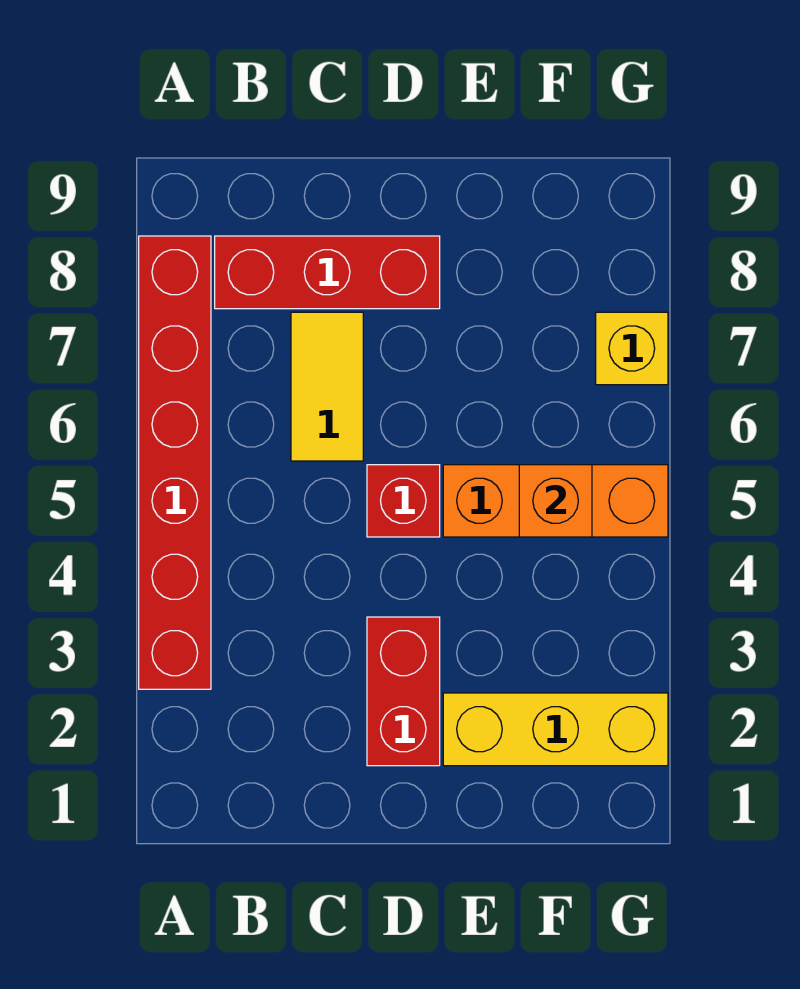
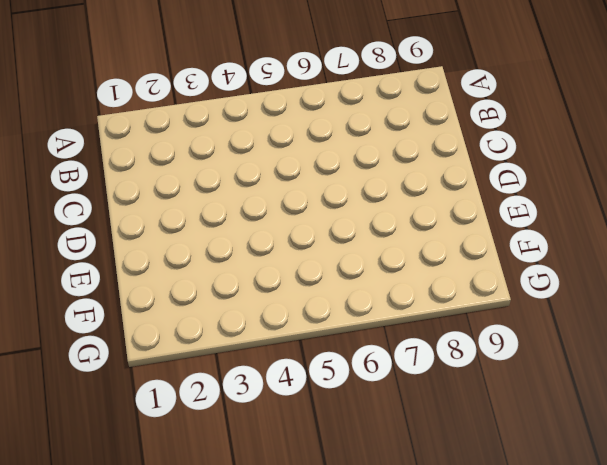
none -> red 1x6 brick [139,236,211,689]
none -> red 1x3 brick [215,236,440,309]

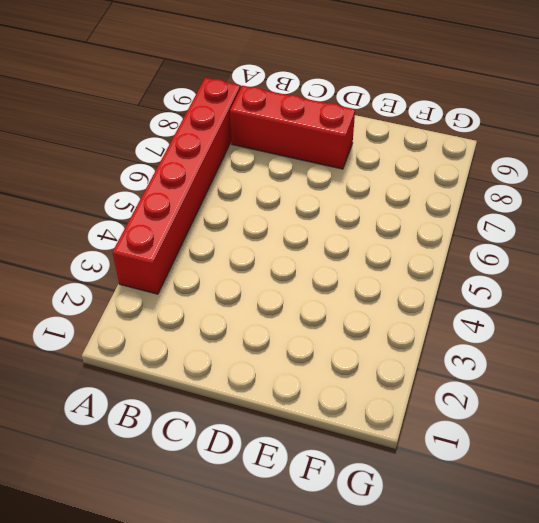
none -> yellow 1x2 tile [291,312,363,461]
none -> red 1x2 brick [367,617,440,766]

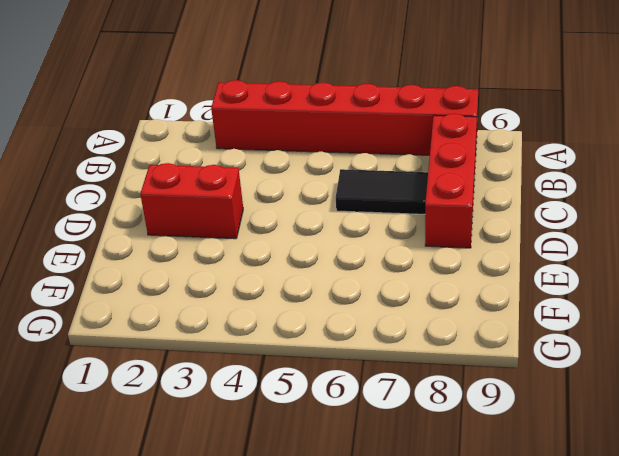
black 1x2 tile [336,169,428,214] -> yellow 1x2 tile [291,312,363,461]
none -> red 1x1 brick [367,465,440,537]
none -> yellow 1x3 brick [443,693,668,766]

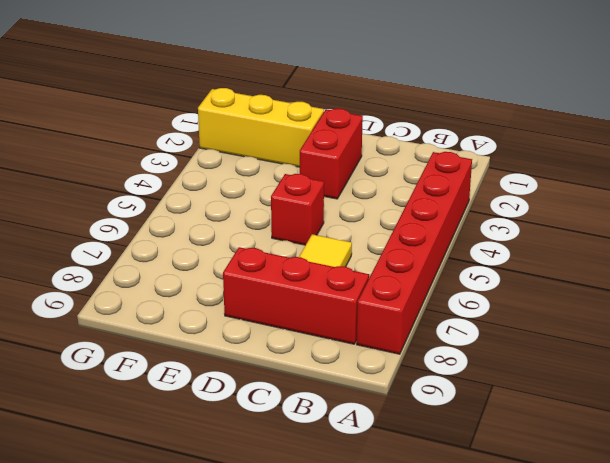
none -> orange 1x3 brick [443,465,668,537]
none -> yellow 1x1 brick [596,312,668,385]

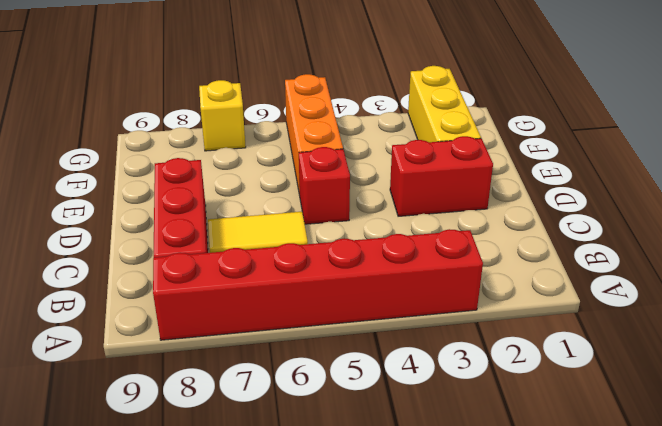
none -> orange 1x1 brick [519,465,592,537]

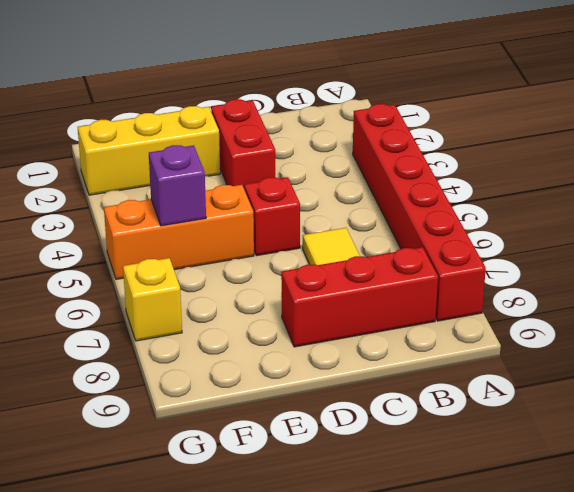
purple 1x1 brick [149,145,206,226] -> orange 1x1 brick [519,465,592,537]

